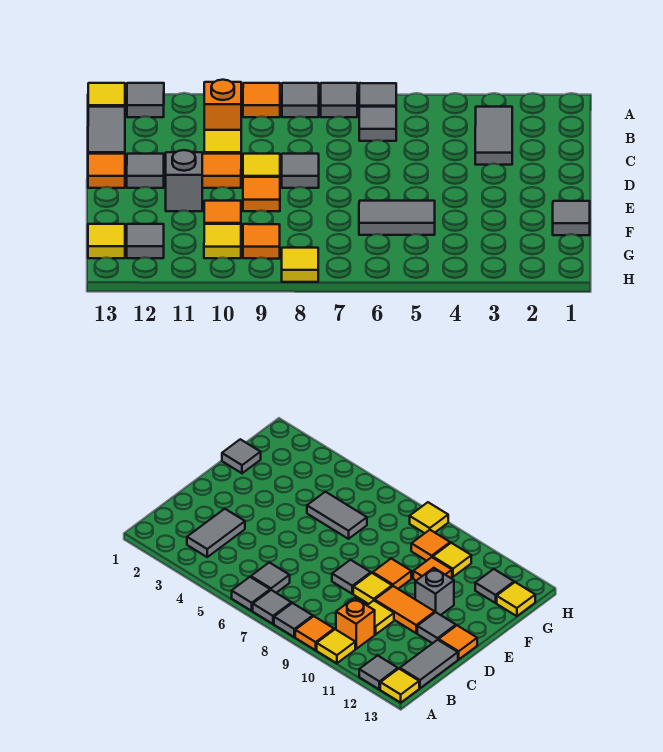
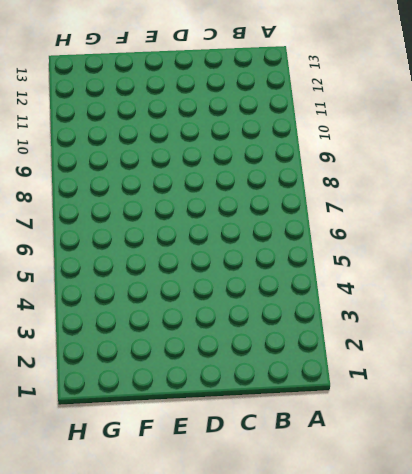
none -> grey 1x1 tile [359,83,396,107]
none -> grey 1x1 tile [321,83,358,117]
none -> grey 1x1 tile [282,83,319,117]

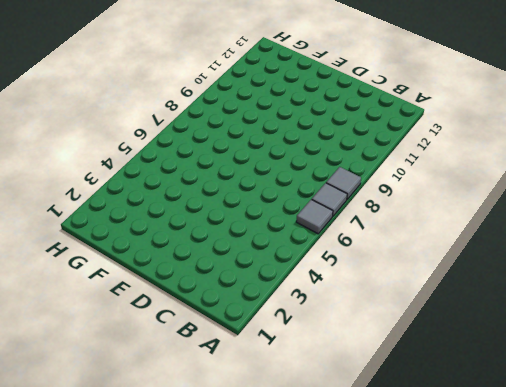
none -> orange 1x1 tile [243,83,280,117]
none -> yellow 1x1 tile [317,629,355,663]
none -> grey 1x1 tile [127,83,164,117]

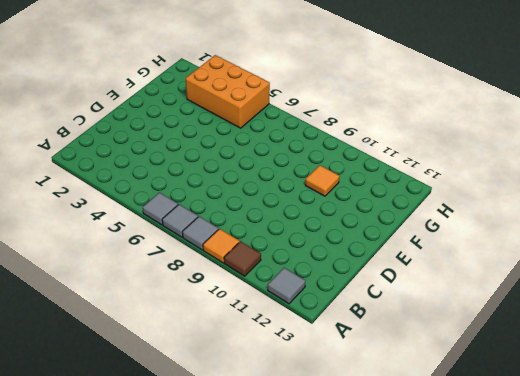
brown 1x1 tile [224,241,261,276] -> yellow 1x1 tile [317,629,355,663]
orange 2x3 brick [185,55,270,128] -> none
none -> yellow 1x1 tile [88,83,125,107]
none -> grey 1x2 tile [475,107,512,165]
none -> grey 1x1 tile [359,107,396,141]

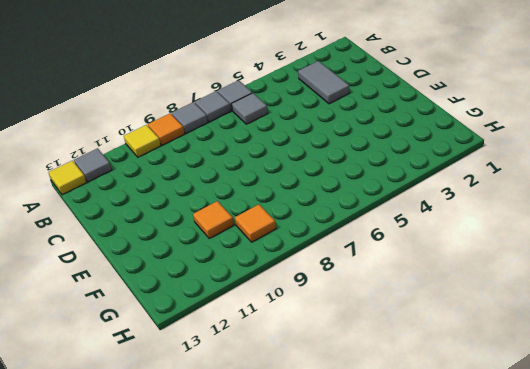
none -> orange 1x1 brick [204,80,241,130]
none -> grey 1x2 tile [88,107,125,154]
none -> yellow 1x1 tile [204,130,241,154]

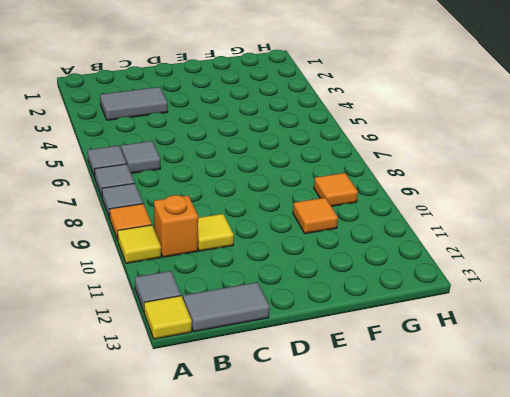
none -> grey 1x1 tile [282,154,319,188]
none -> yellow 1x1 tile [243,154,280,177]
none -> orange 1x2 tile [202,154,241,188]

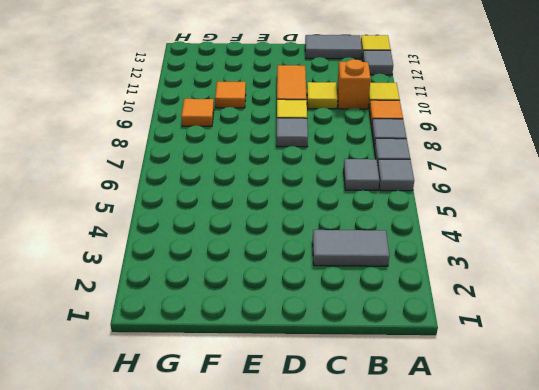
none -> grey 1x1 tile [127,154,164,188]
none -> orange 1x1 tile [88,154,125,188]
none -> orange 1x1 tile [243,177,280,211]

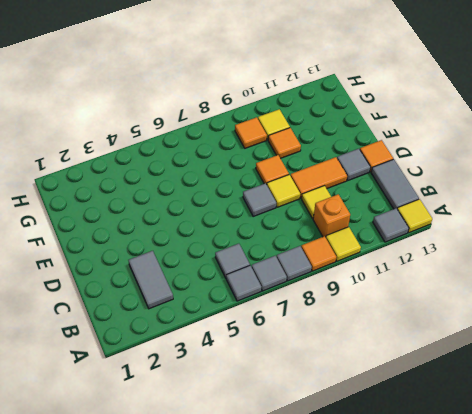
none -> grey 1x1 brick [166,150,202,211]
none -> grey 1x1 tile [553,201,590,235]
none -> grey 1x2 tile [359,201,435,235]

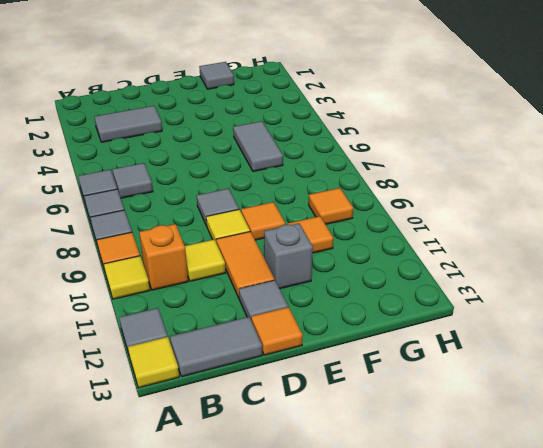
none -> yellow 1x1 tile [204,224,241,258]
none -> grey 1x1 tile [127,224,164,258]
none -> yellow 1x1 tile [88,224,125,258]

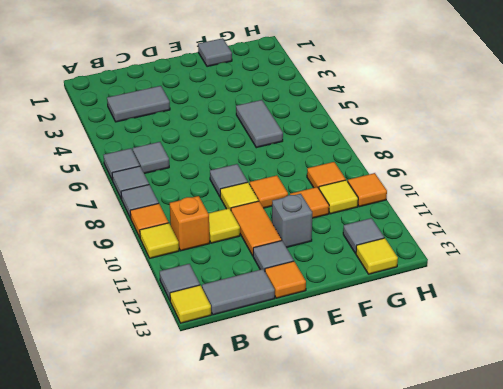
orange 1x1 tile [348,173,387,207] -> none
none -> yellow 1x1 tile [282,248,318,282]

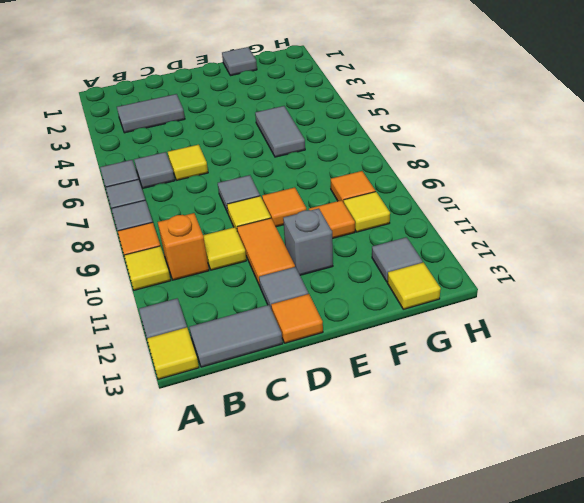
yellow 1x1 tile [168,145,208,180] -> yellow 1x1 tile moved to [282,248,318,282]

